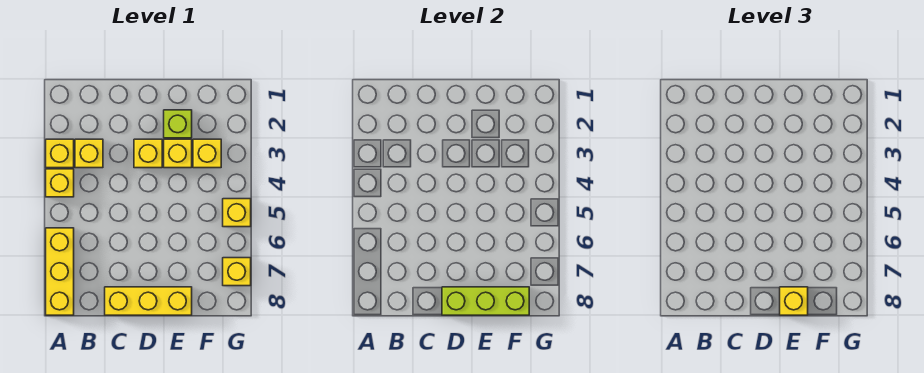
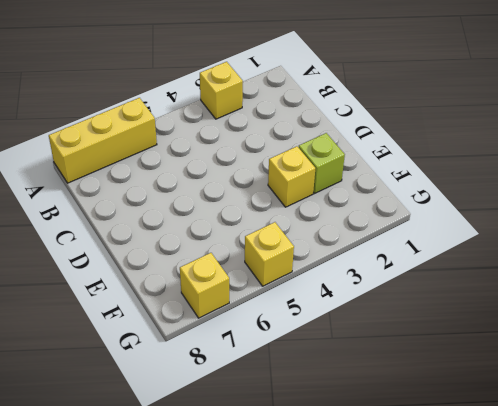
none -> yellow 1x1 brick [46,169,74,197]
none -> yellow 1x1 brick [75,139,103,168]
none -> yellow 1x3 brick [105,287,192,315]

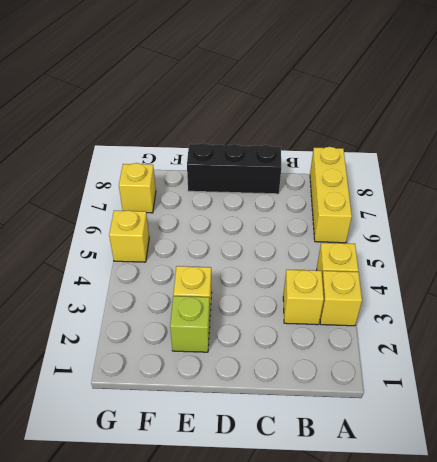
black 1x3 brick [187,143,281,194] -> yellow 1x3 brick [105,287,192,315]
none -> yellow 1x1 brick [134,139,162,168]
none -> yellow 1x1 brick [193,139,221,168]
none -> lime 1x3 brick [442,287,529,315]

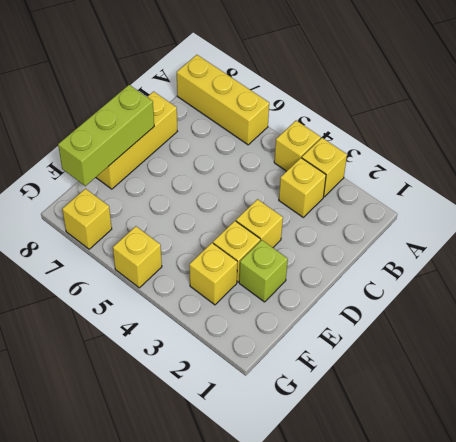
none -> yellow 1x1 brick [780,287,808,315]

